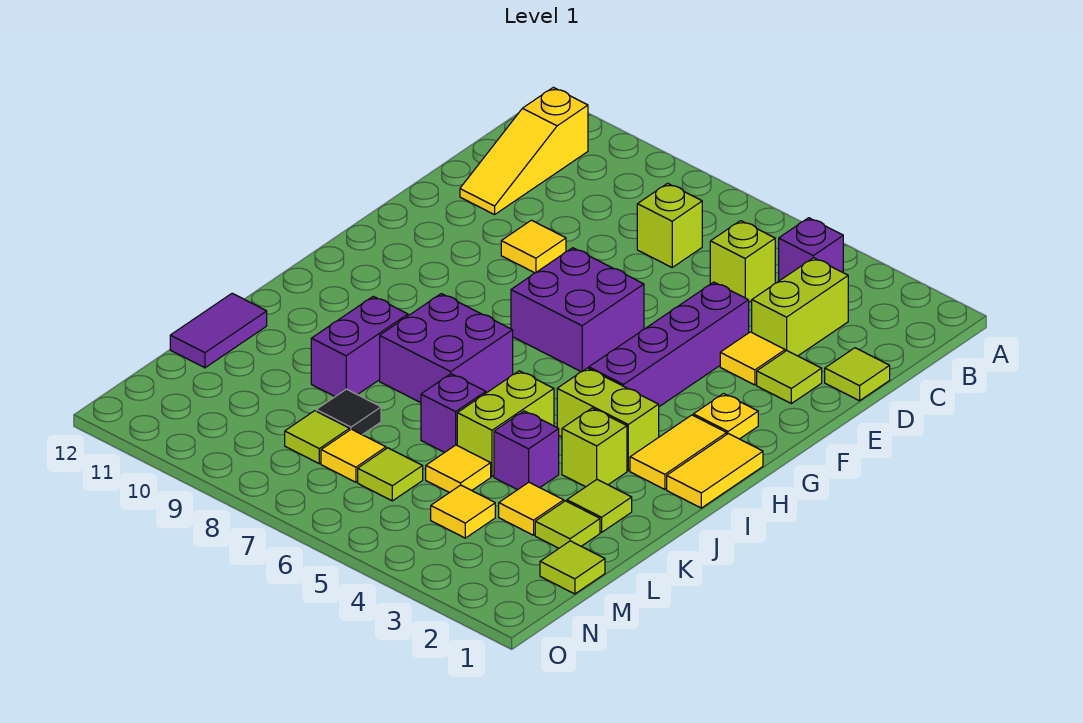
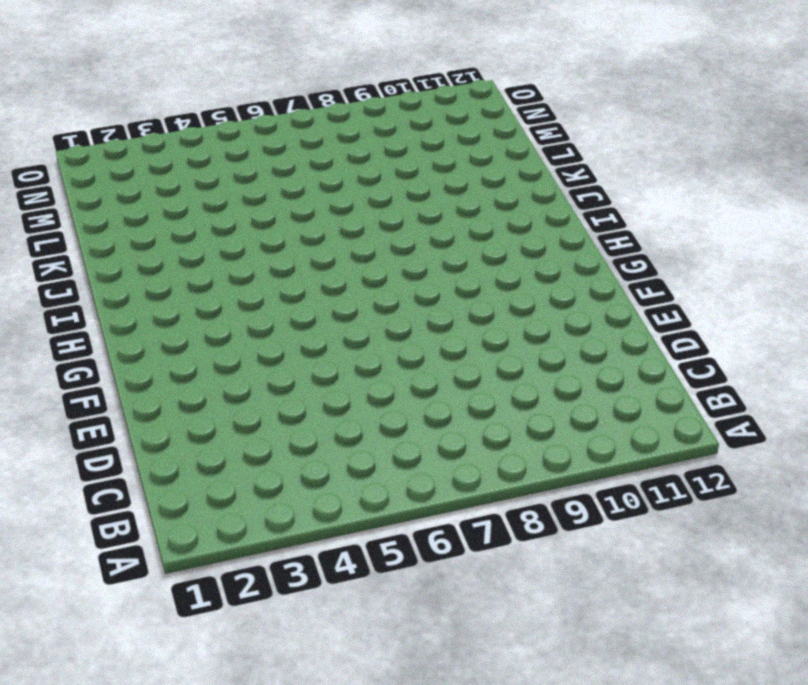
none -> purple 1x1 brick [779,218,843,281]
none -> yellow 1x3 slope [460,87,588,215]
none -> lime 1x2 brick [752,258,848,356]
none -> lime 1x1 brick [710,221,775,302]

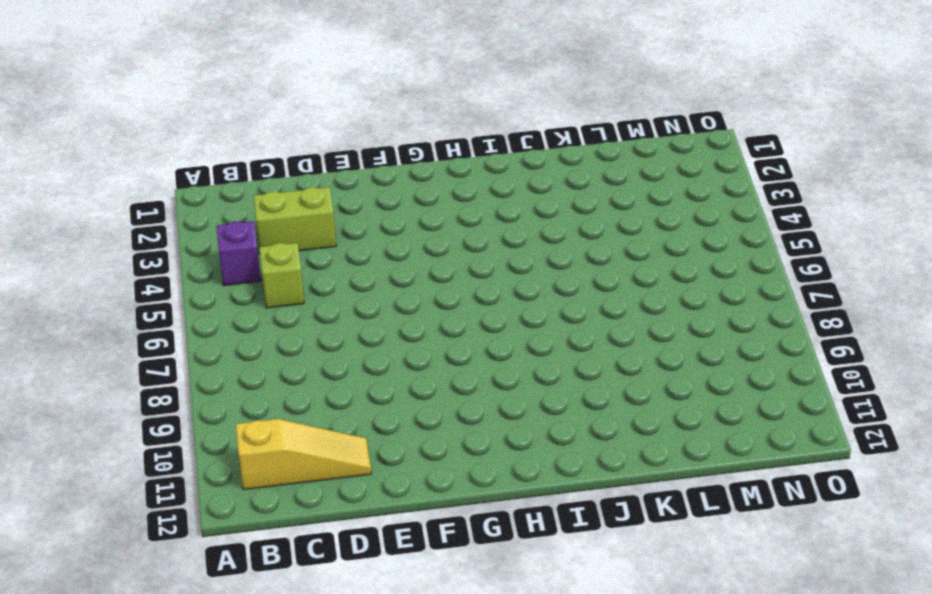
none -> lime 1x1 brick [637,183,702,267]
none -> lime 1x1 tile [825,348,890,401]
none -> lime 1x1 tile [757,351,822,404]
none -> yellow 1x1 tile [720,332,785,385]

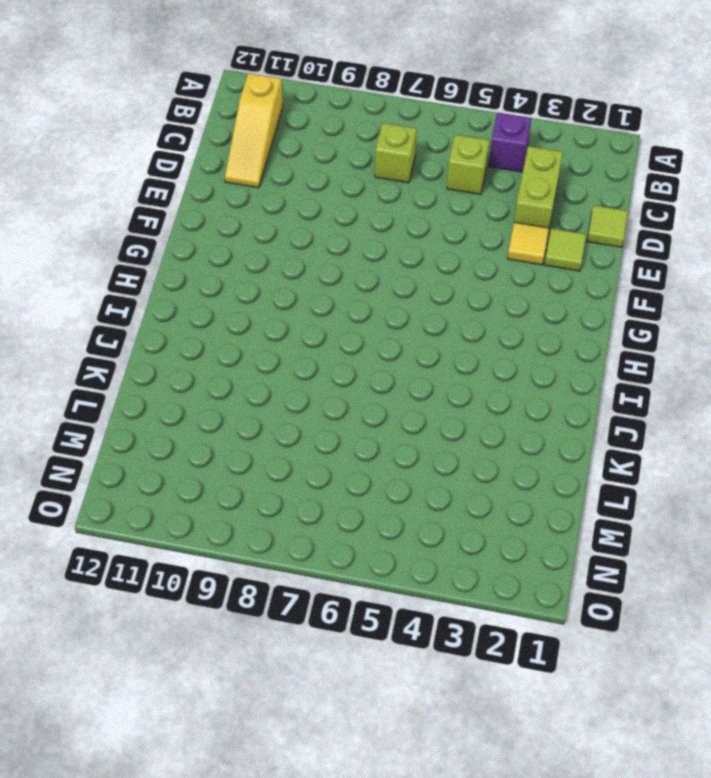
none -> purple 1x4 brick [589,282,749,407]
none -> yellow 1x1 tile [501,220,566,273]
none -> purple 2x2 brick [511,248,644,372]
none -> yellow 1x1 plate [693,394,758,439]

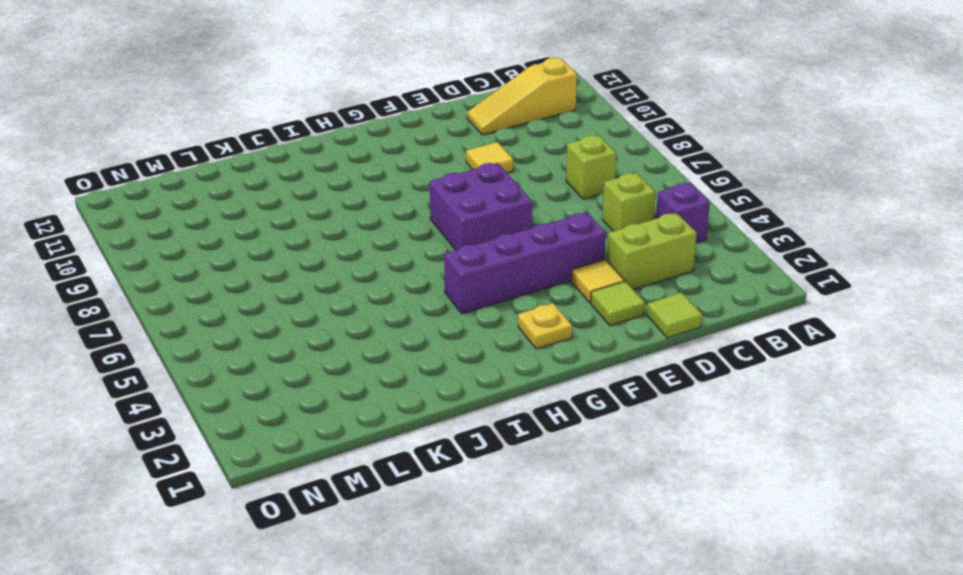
none -> yellow 1x2 tile [667,434,763,508]
none -> yellow 1x2 tile [630,415,727,489]
none -> lime 1x2 brick [557,368,659,471]
none -> purple 2x2 brick [380,294,513,403]

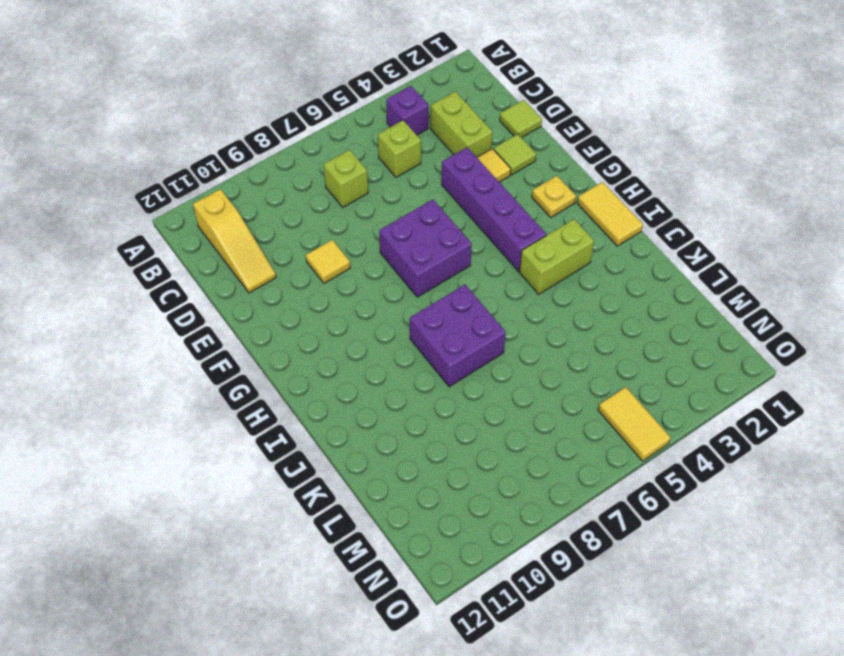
yellow 1x2 tile [598,387,671,461] -> yellow 1x2 tile moved to [630,415,727,489]
none -> lime 1x1 brick [562,408,627,487]
none -> lime 1x2 brick [457,371,554,477]
none -> purple 1x2 brick [311,296,408,396]
none -> lime 1x1 tile [567,480,632,532]

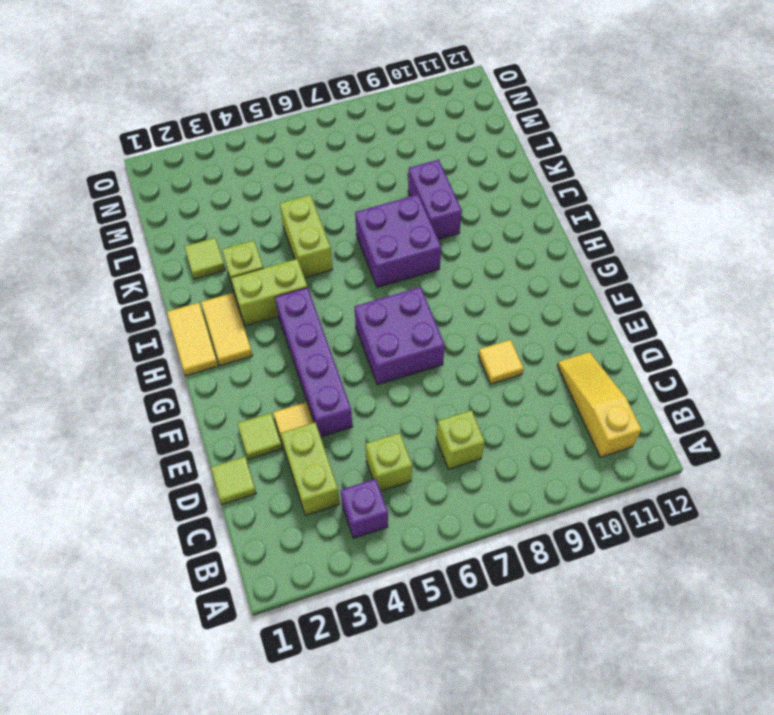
none -> yellow 1x1 plate [693,394,758,439]
none -> purple 1x1 brick [494,411,559,490]
none -> purple 1x1 brick [421,374,486,452]
none -> purple 1x2 tile [170,293,267,368]

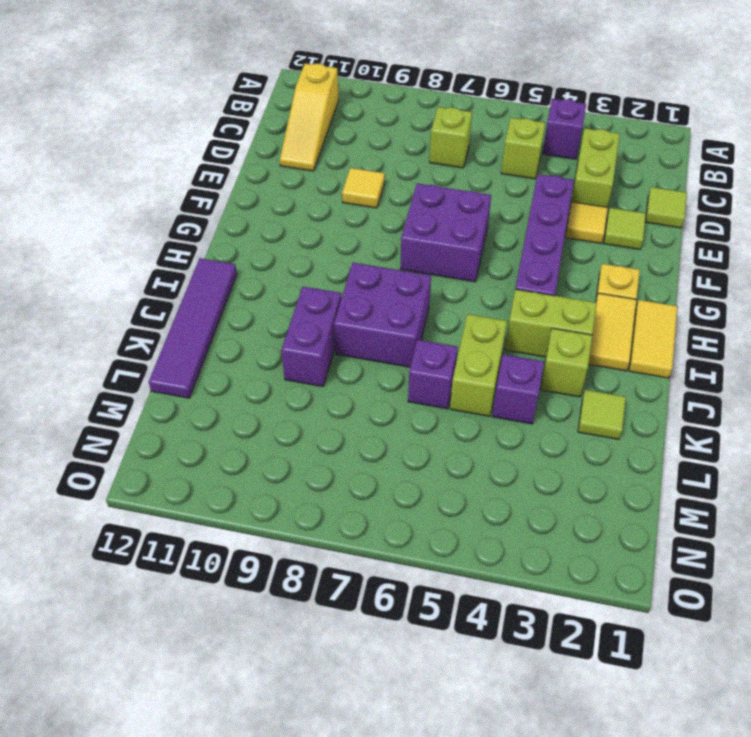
purple 1x4 tile [149,258,237,398] -> purple 1x2 tile [170,293,267,368]
none -> lime 1x1 tile [535,501,600,548]
none -> yellow 1x1 tile [499,482,564,535]
none -> yellow 1x1 tile [426,445,491,493]
none -> black 1x1 tile [316,389,381,435]

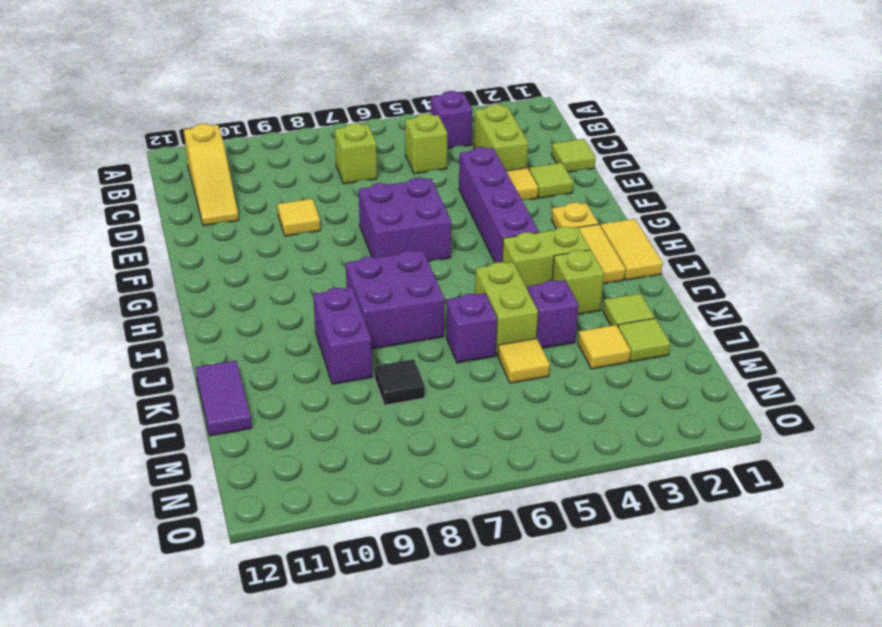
none -> lime 1x1 tile [540,541,605,594]
none -> yellow 1x1 tile [431,485,495,538]
none -> lime 1x1 tile [358,448,423,501]
none -> yellow 1x1 tile [321,429,386,482]

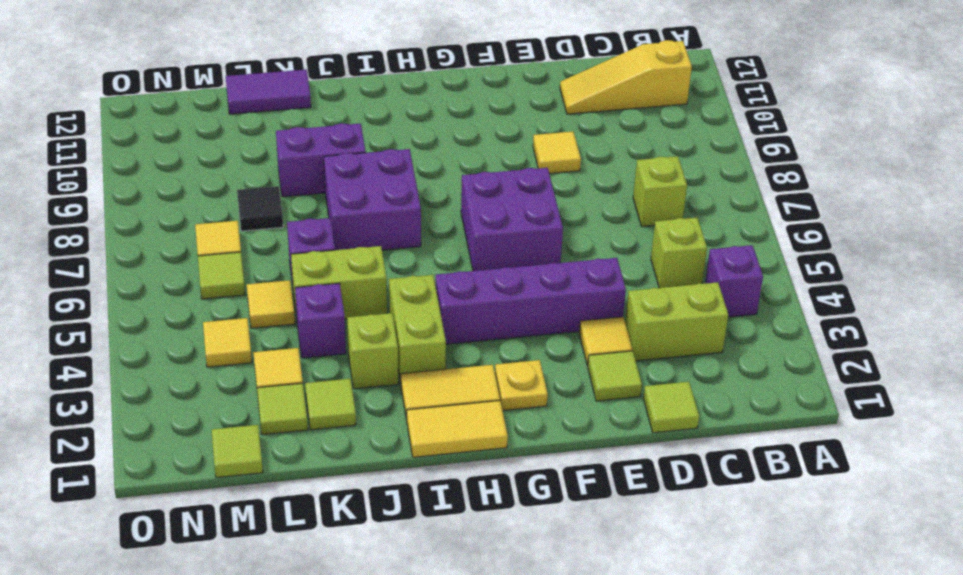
none -> lime 1x1 tile [285,411,350,464]

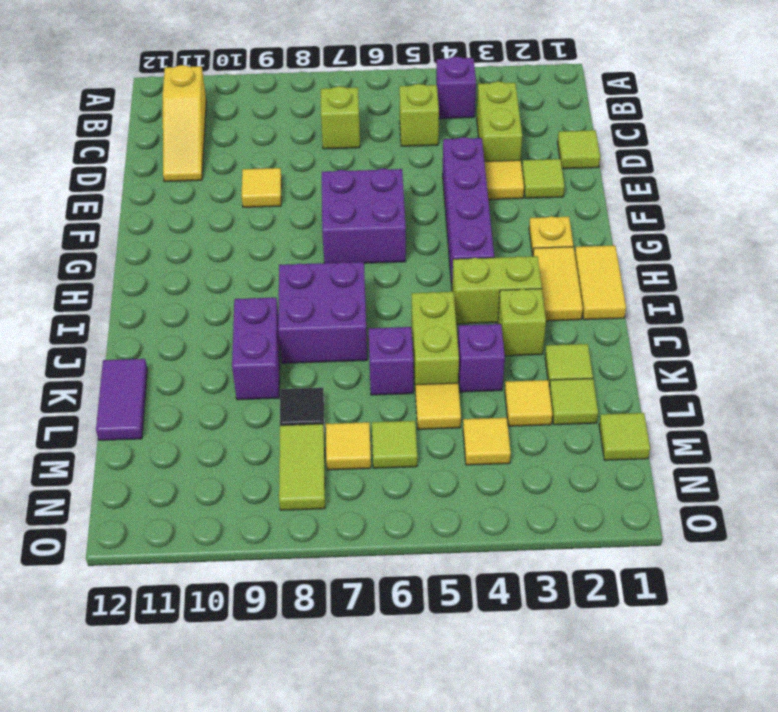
lime 1x2 tile [279,424,325,510] -> lime 1x1 tile [285,411,350,464]

